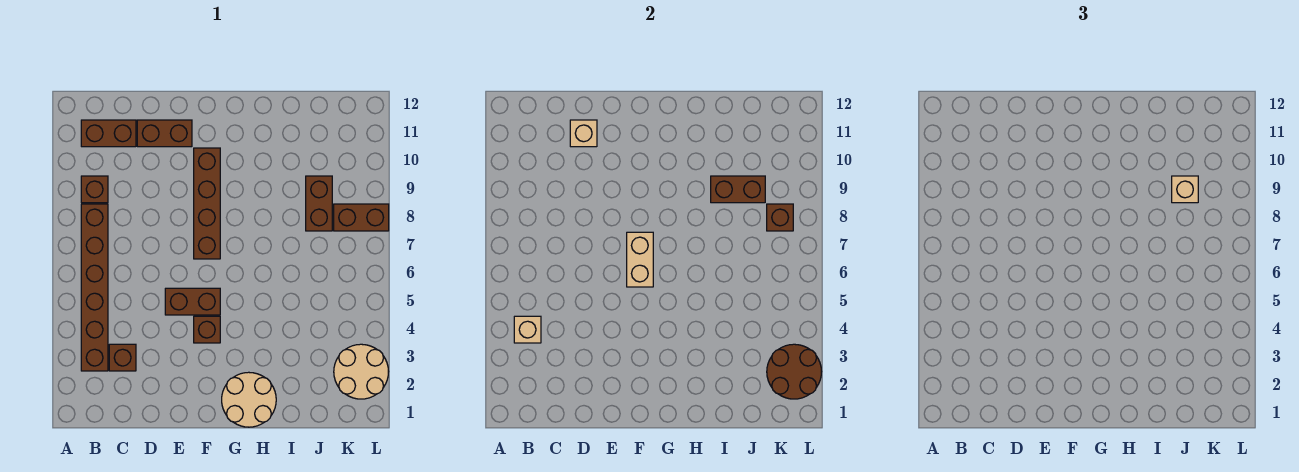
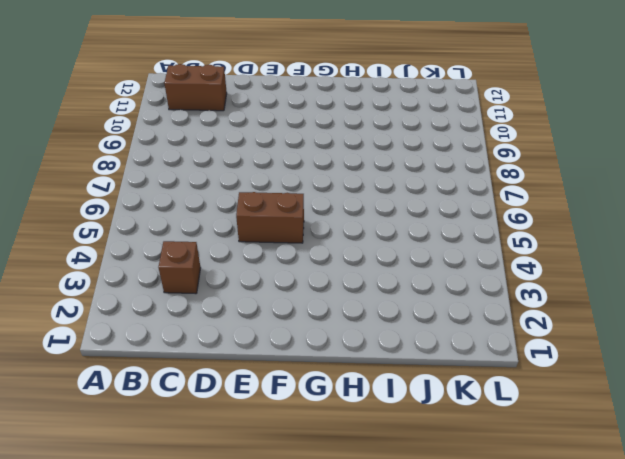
none -> brown 1x6 brick [81,204,108,371]
none -> brown 1x1 brick [81,176,108,203]
none -> brown 1x2 brick [137,120,192,147]

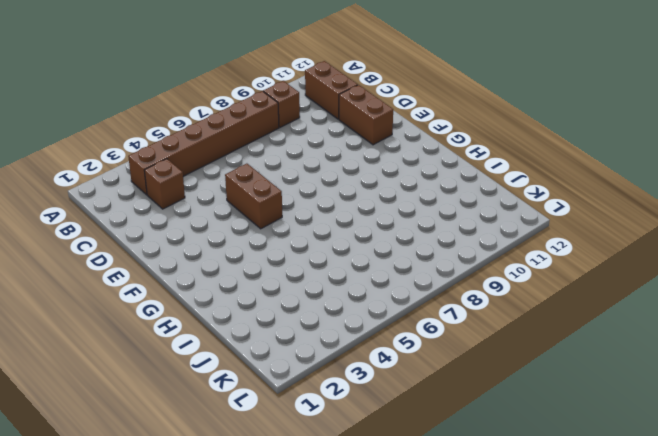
none -> brown 1x1 brick [194,316,220,343]
none -> brown 1x4 brick [194,148,220,259]
none -> tan 2x2 round brick [222,372,276,427]

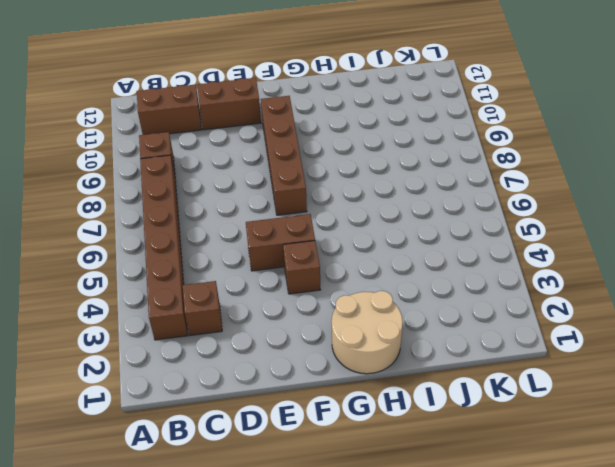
none -> brown 1x2 brick [306,176,332,231]
none -> tan 2x2 round brick [334,344,389,399]
none -> brown 1x2 brick [334,204,389,231]

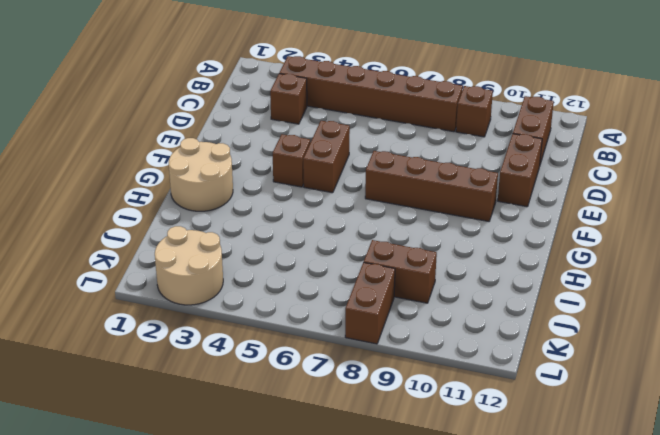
none -> tan 1x1 brick [514,316,541,343]
none -> tan 1x1 brick [570,120,597,147]
none -> tan 1x2 brick [627,232,653,287]

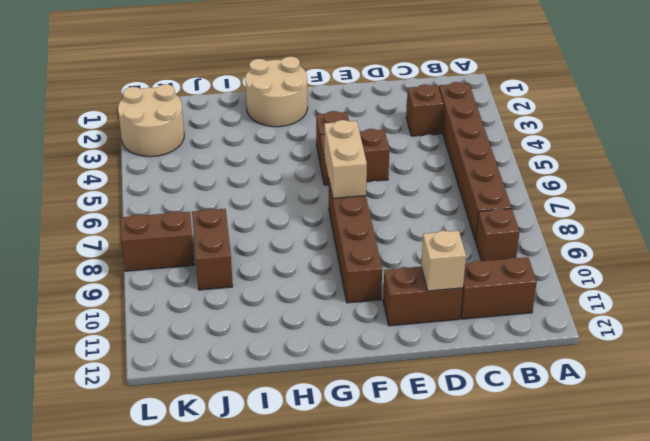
none -> tan 1x1 brick [514,316,541,343]
none -> brown 1x2 brick [711,176,765,203]
none -> brown 2x2 round brick [767,344,822,399]

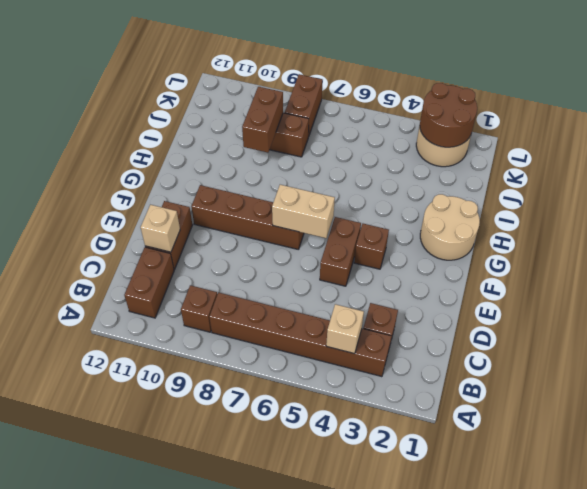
none -> brown 1x1 brick [767,204,793,231]
none -> tan 1x1 brick [1172,176,1198,203]

